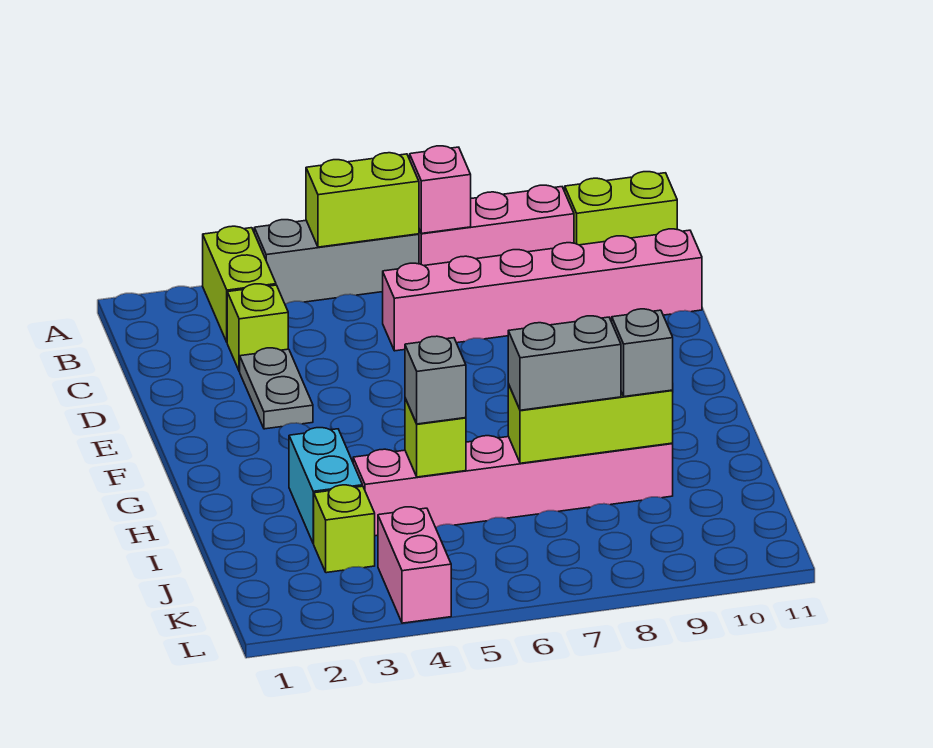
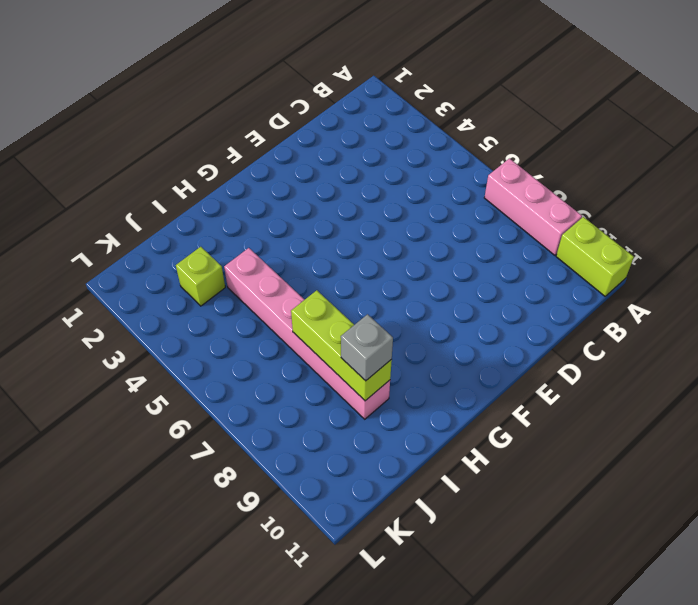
none -> lime 1x2 brick [203,226,276,342]
none -> grey 1x3 brick [254,220,419,304]
none -> lime 1x1 brick [227,284,288,371]

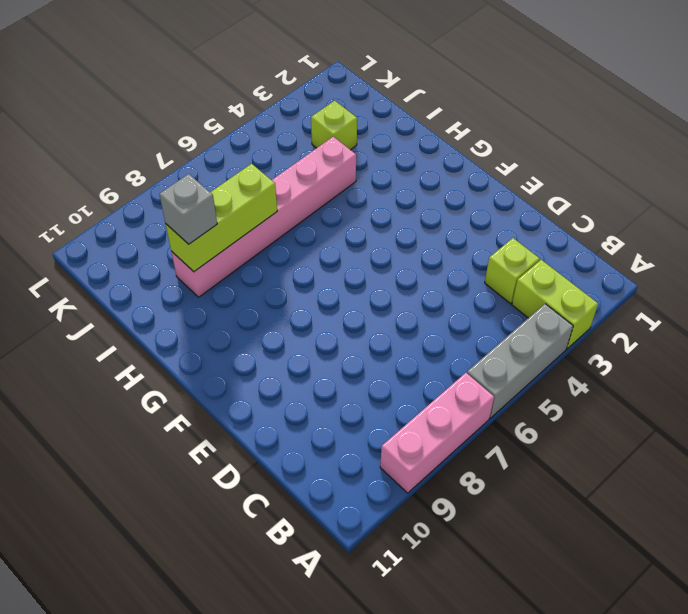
none -> lime 1x2 brick [565,172,677,245]
none -> pink 1x6 brick [383,229,702,351]
none -> grey 1x2 plate [240,348,313,429]

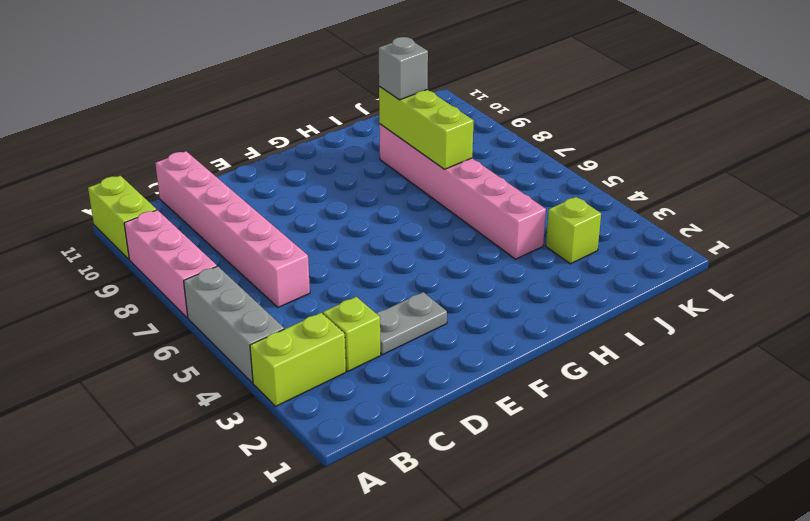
none -> cyan 1x2 brick [289,428,362,544]
none -> pink 1x2 brick [378,507,451,623]
none -> lime 1x2 brick [306,153,419,247]

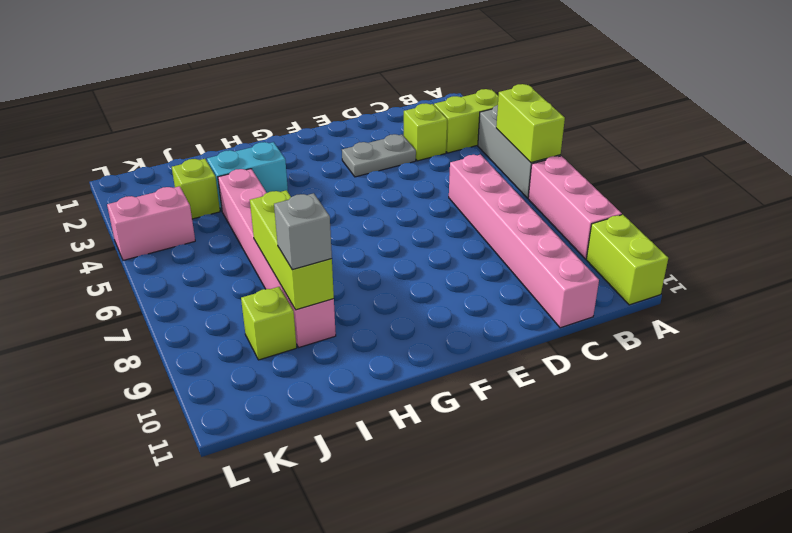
lime 1x1 brick [241,287,297,360] -> lime 1x1 brick moved to [405,398,466,477]
none -> pink 1x1 brick [410,146,471,233]
none -> grey 1x1 brick [405,336,466,424]
none -> grey 1x2 brick [508,316,621,410]

